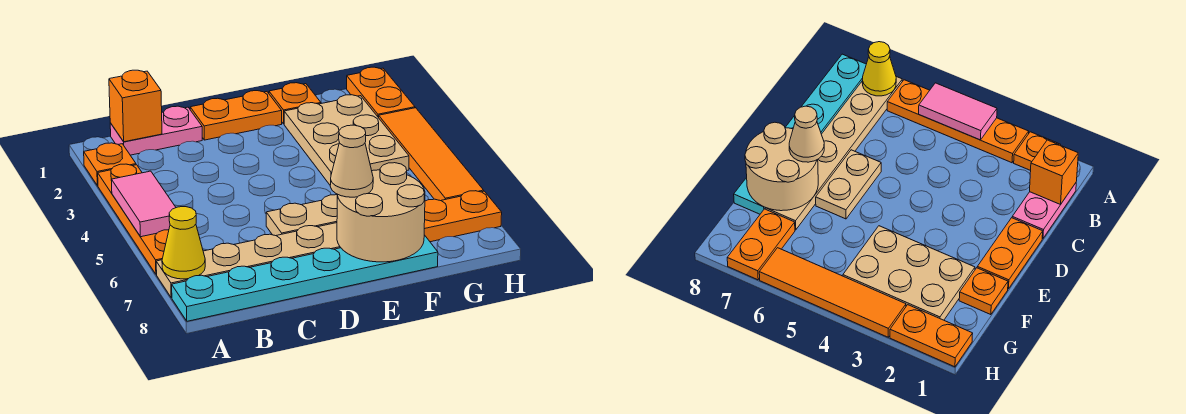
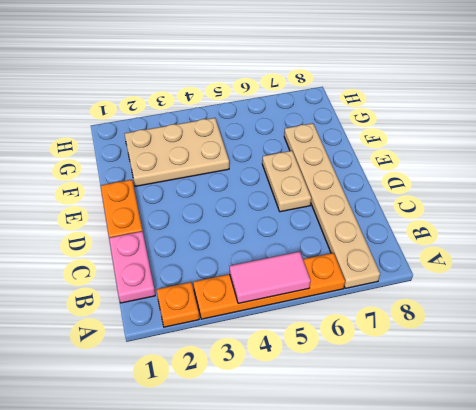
none -> cyan 1x6 plate [172,235,438,321]
none -> orange 1x1 plate [269,83,321,124]
none -> orange 1x2 plate [424,191,502,242]

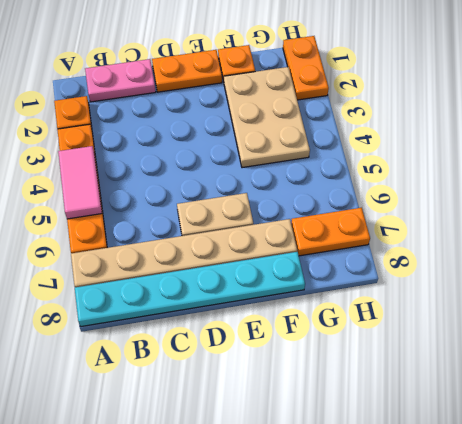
none -> orange 1x4 tile [379,108,484,201]
none -> yellow 1x1 cone [162,207,205,279]
none -> orange 1x1 brick [109,70,162,142]

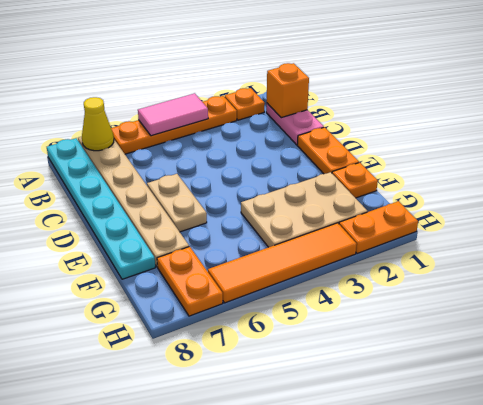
none -> tan 2x2 round brick [337,163,425,262]
none -> tan 1x1 cone [330,125,373,197]

